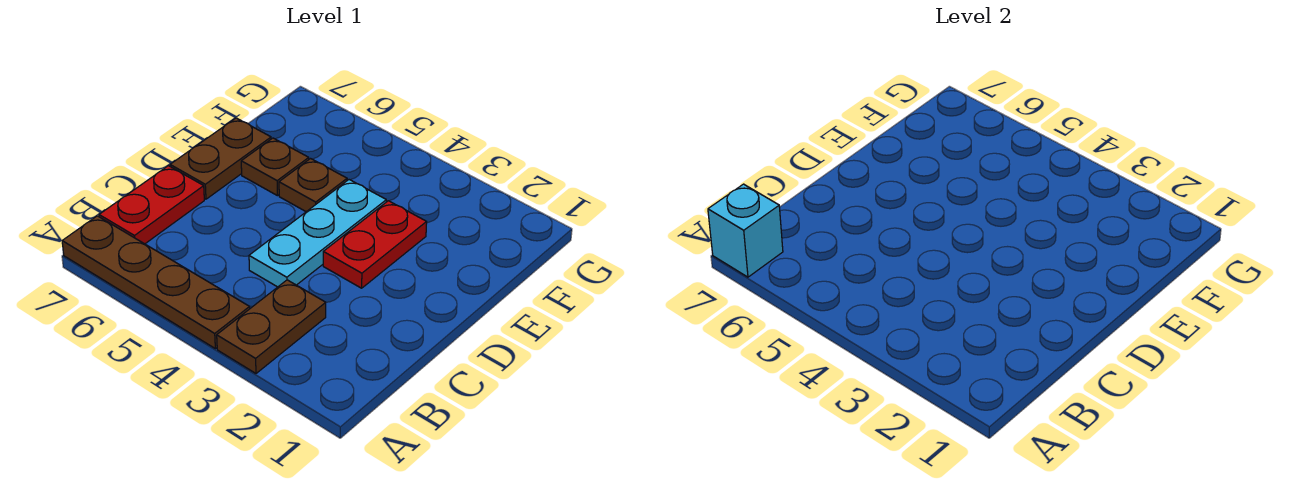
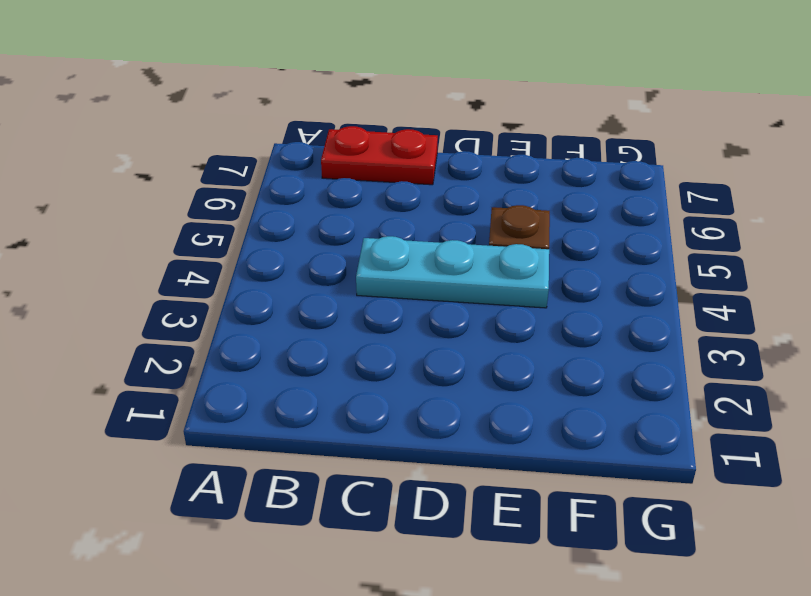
none -> brown 1x2 plate [217,280,326,373]
none -> brown 1x4 plate [62,216,250,349]

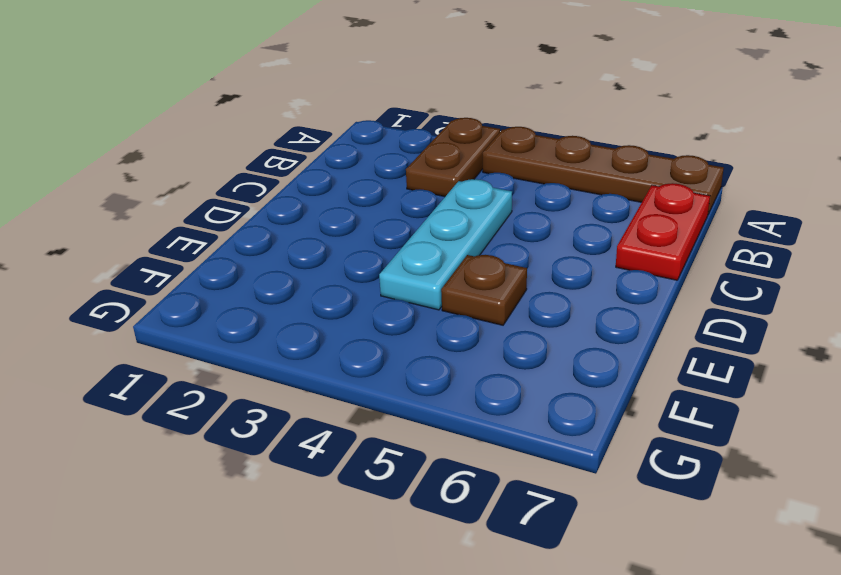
none -> red 1x2 plate [323,201,427,288]
none -> brown 1x2 plate [170,118,271,199]

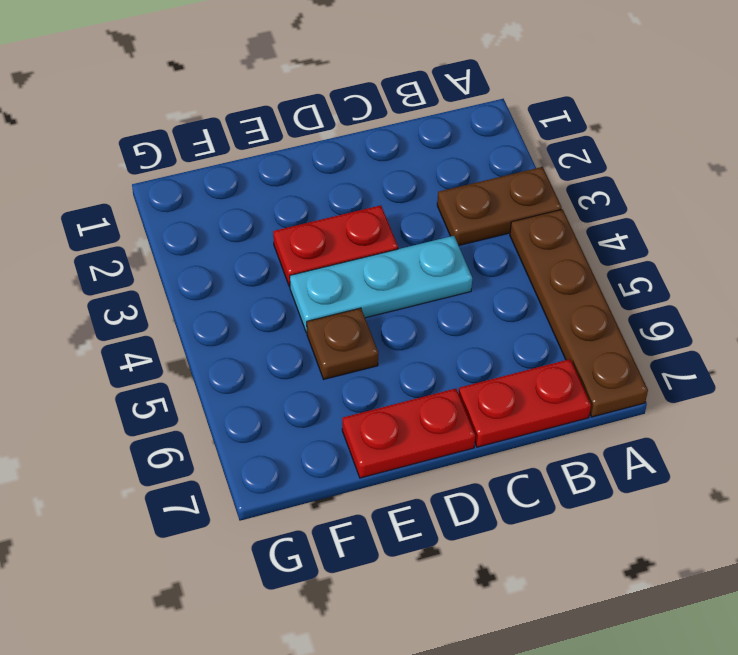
red 1x2 plate [342,389,475,478] -> brown 1x2 plate [170,118,271,199]
none -> brown 1x1 plate [241,138,309,196]
none -> cyan 1x1 brick [708,184,783,277]

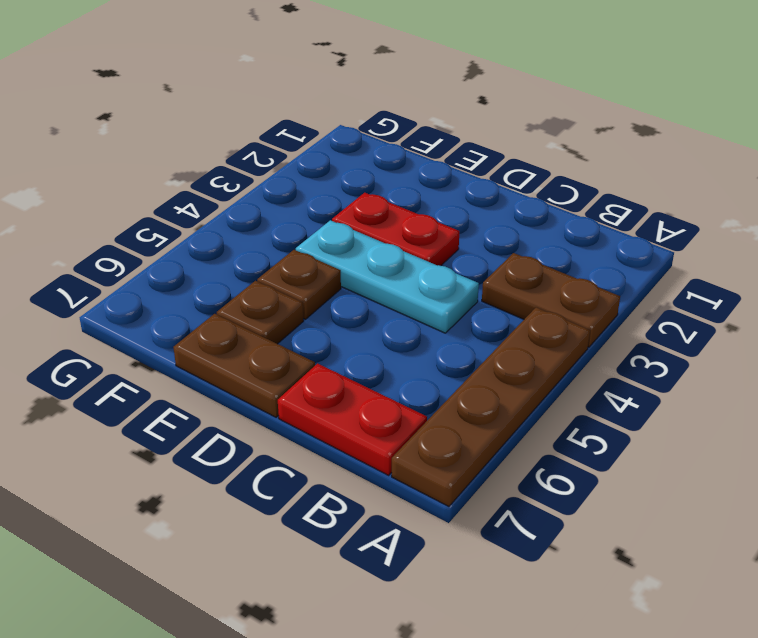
none -> cyan 1x1 brick [708,184,783,277]

